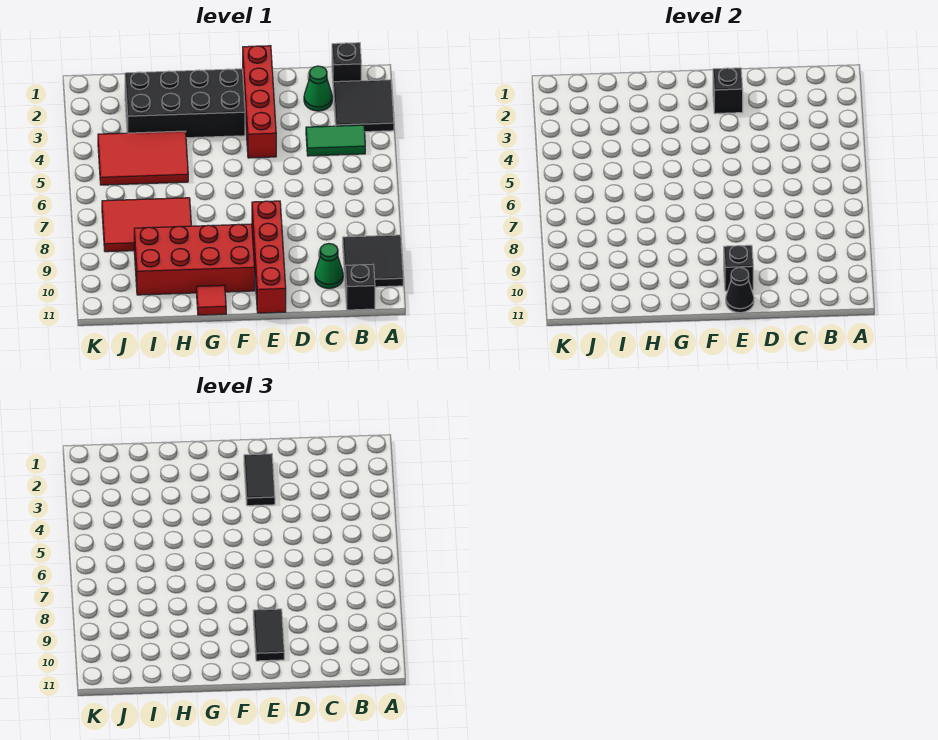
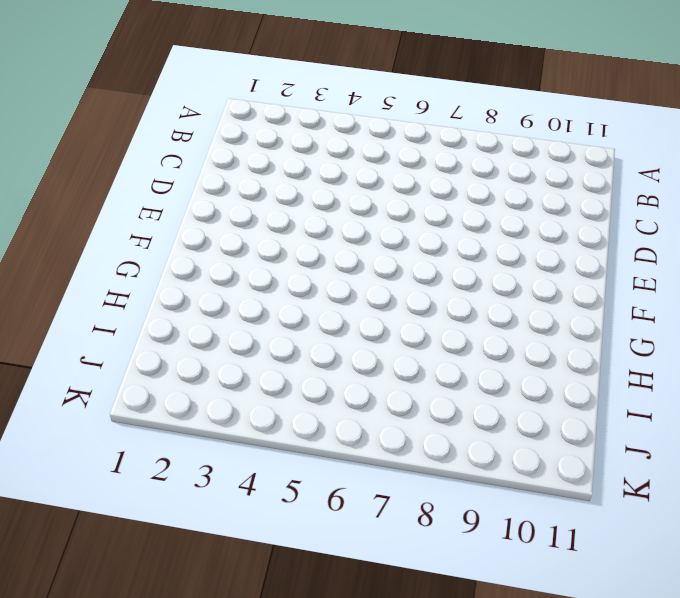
none -> black 2x2 tile [333,80,394,132]
none -> black 2x2 tile [343,235,403,287]
none -> black 1x1 brick [332,43,361,82]

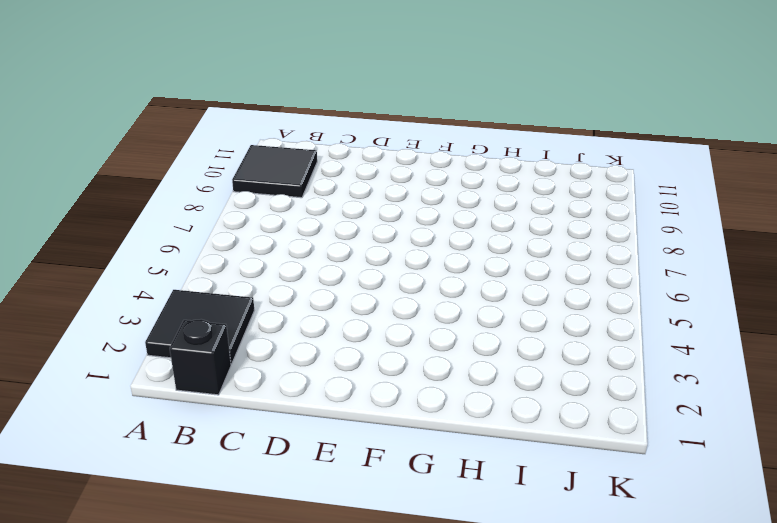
none -> green 1x2 tile [306,125,365,156]
none -> black 1x1 brick [345,264,375,310]
none -> green 1x1 cone [304,66,332,111]

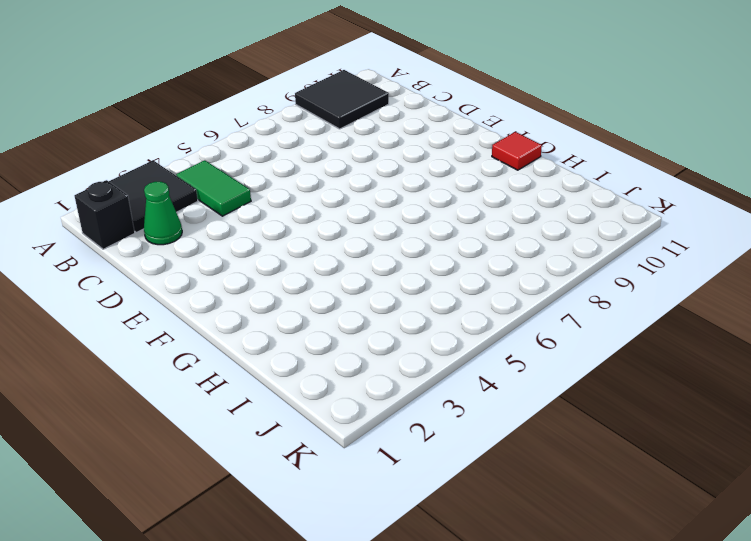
none -> black 1x1 brick [345,264,375,310]
none -> green 1x1 cone [315,243,343,288]
none -> red 1x4 brick [243,46,276,158]

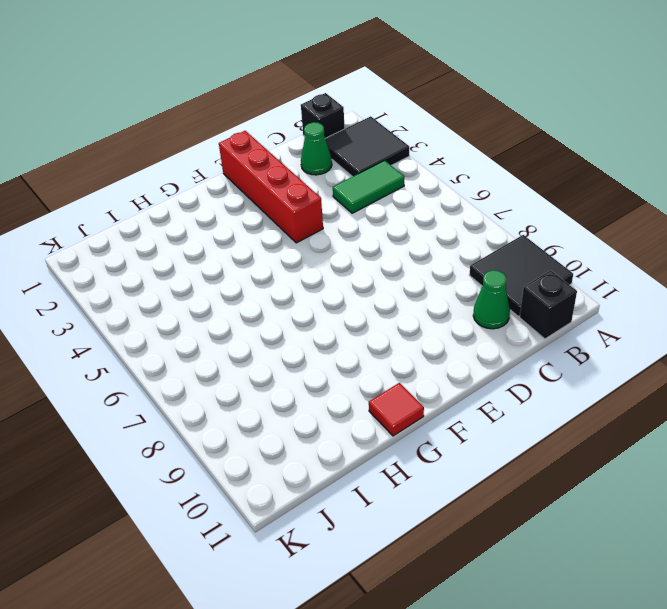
none -> red 1x4 brick [252,201,286,313]
none -> black 2x4 brick [125,69,245,138]
none -> red 2x4 brick [134,224,255,295]

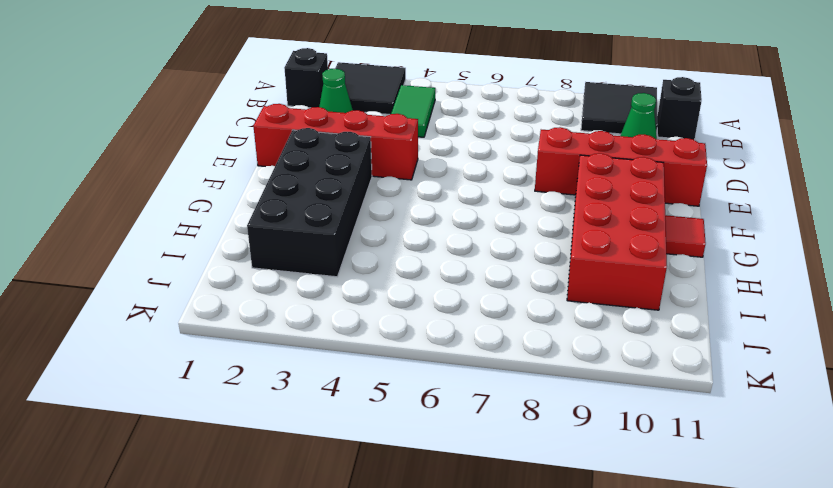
none -> red 2x3 tile [98,131,188,185]
none -> red 2x3 tile [102,198,191,252]
none -> black 1x1 brick [713,68,743,114]

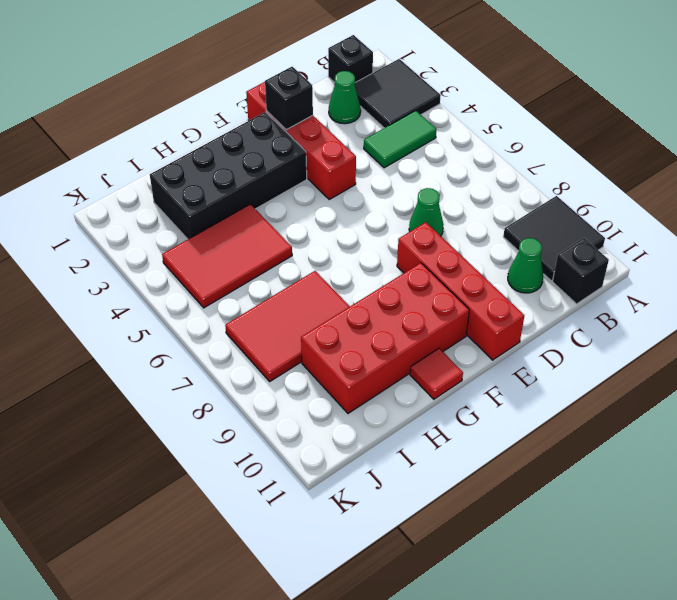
green 1x1 cone [409,188,444,236] -> none
none -> black 1x1 brick [724,245,753,291]
none -> black 1x1 cone [726,268,754,313]
none -> black 1x2 tile [244,454,275,506]

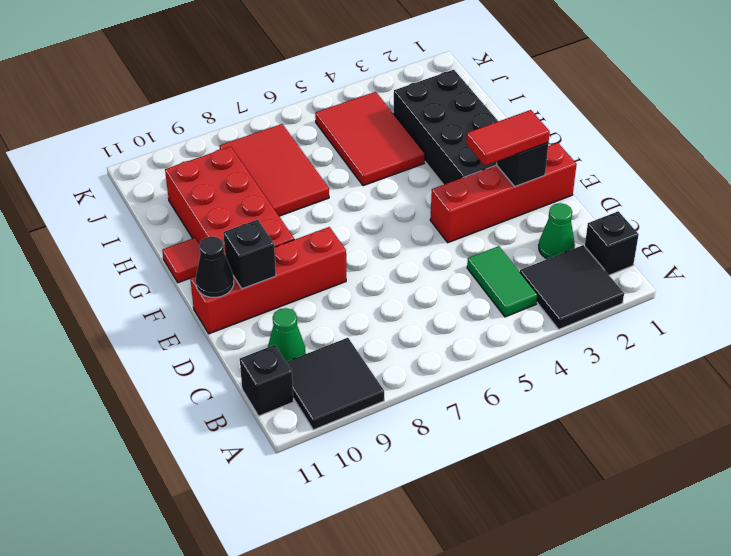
red 1x2 tile [466,110,550,165] -> black 1x2 tile [244,454,275,506]
none -> black 1x2 tile [253,609,284,661]

